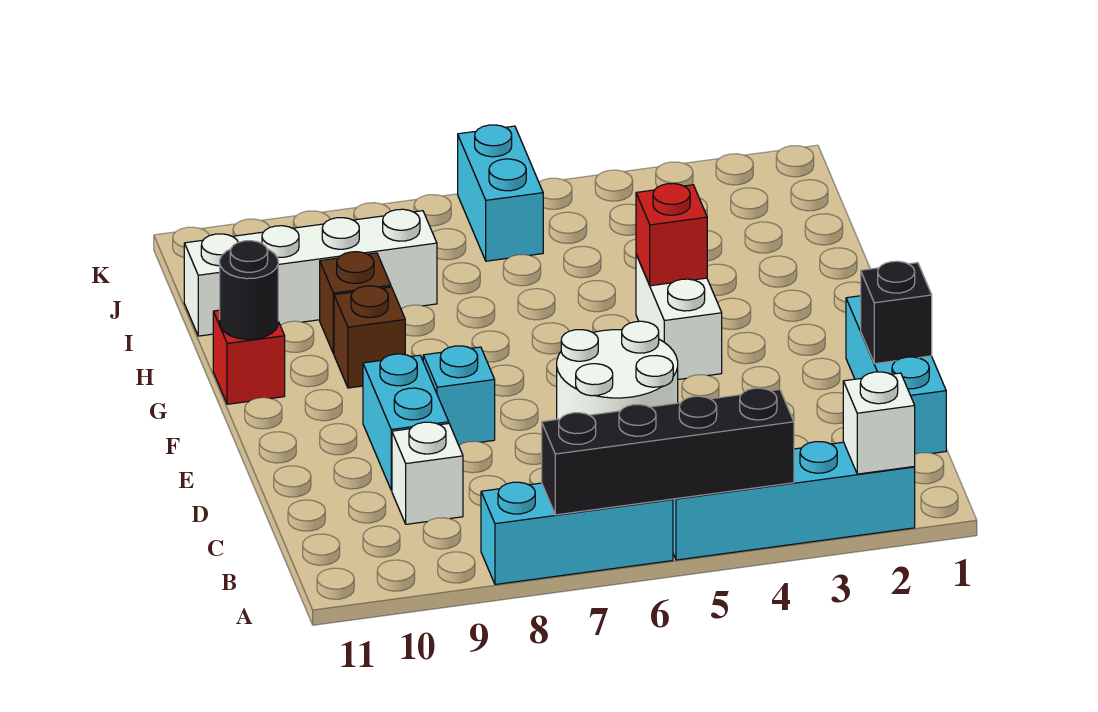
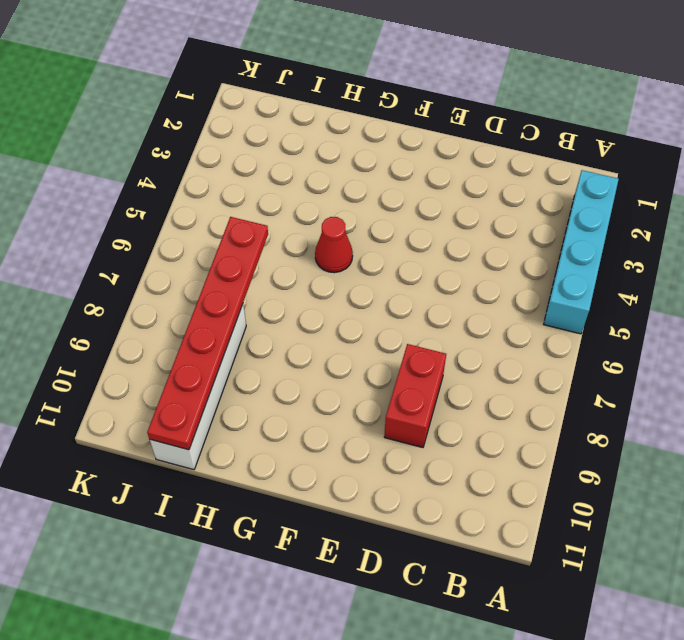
red 1x2 brick [384,344,446,448] -> cyan 1x2 brick [363,354,449,490]
red 1x1 cone [315,217,353,273] -> none
red 1x6 plate [147,217,268,450] -> none
none -> cyan 1x3 brick [481,482,673,584]
none -> cyan 1x3 brick [846,296,946,454]
none -> white 1x1 brick [392,422,463,524]

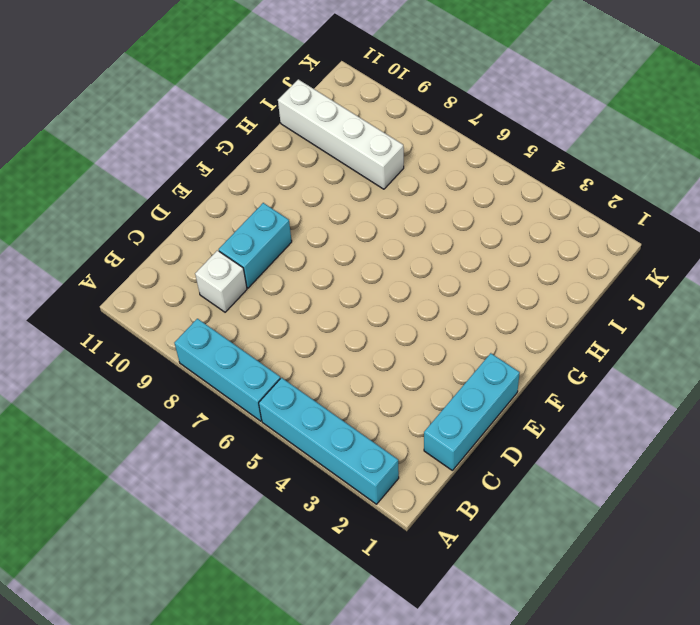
none -> white 2x2 round brick [557,321,678,419]
none -> cyan 1x1 brick [423,346,495,445]
none -> white 1x2 brick [636,255,722,379]

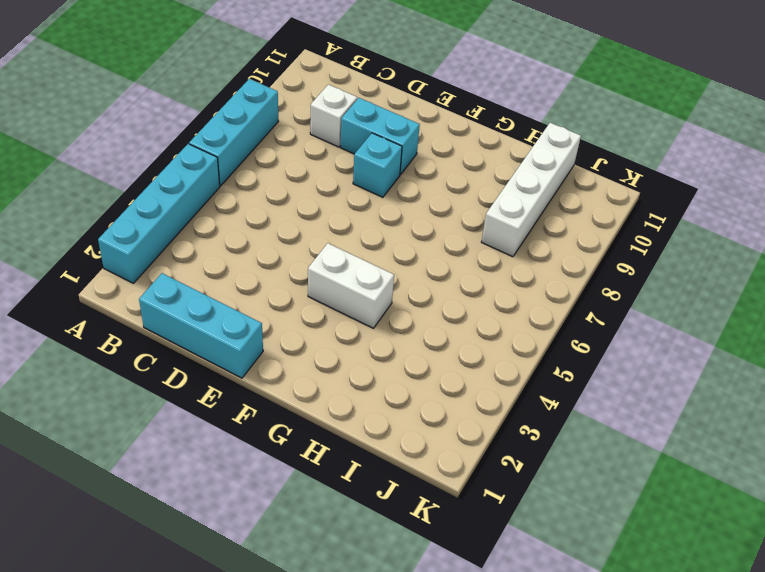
none -> white 2x2 round brick [557,321,678,419]
none -> brown 1x1 brick [334,286,405,388]
none -> red 1x1 brick [213,310,285,404]

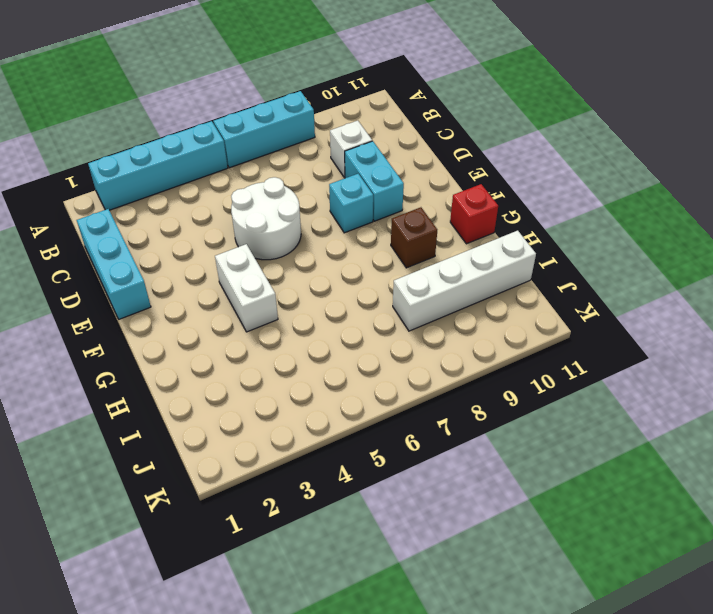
none -> brown 1x1 brick [320,252,391,354]
none -> cyan 1x2 brick [458,125,543,261]
none -> white 1x1 brick [843,372,915,474]

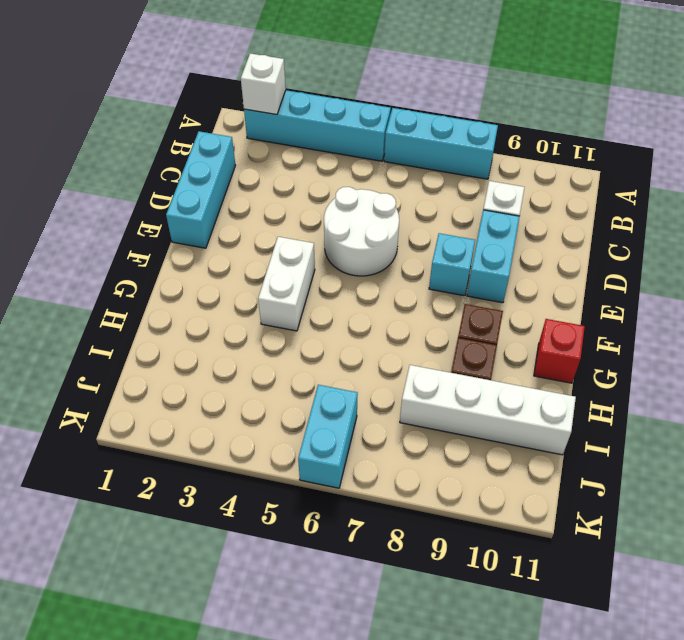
none -> black 1x4 brick [542,388,794,515]
none -> black 1x1 brick [861,261,932,364]
none -> red 1x1 brick [636,184,707,286]

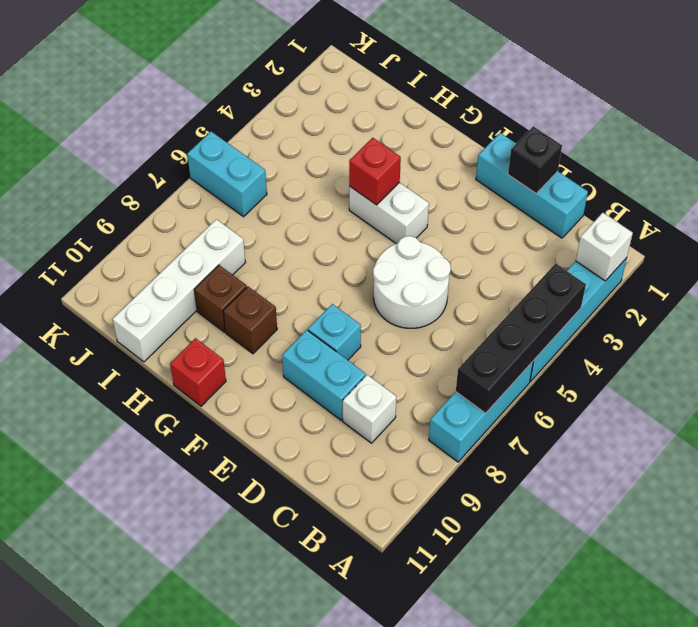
none -> black 1x1 round brick [220,241,278,339]

